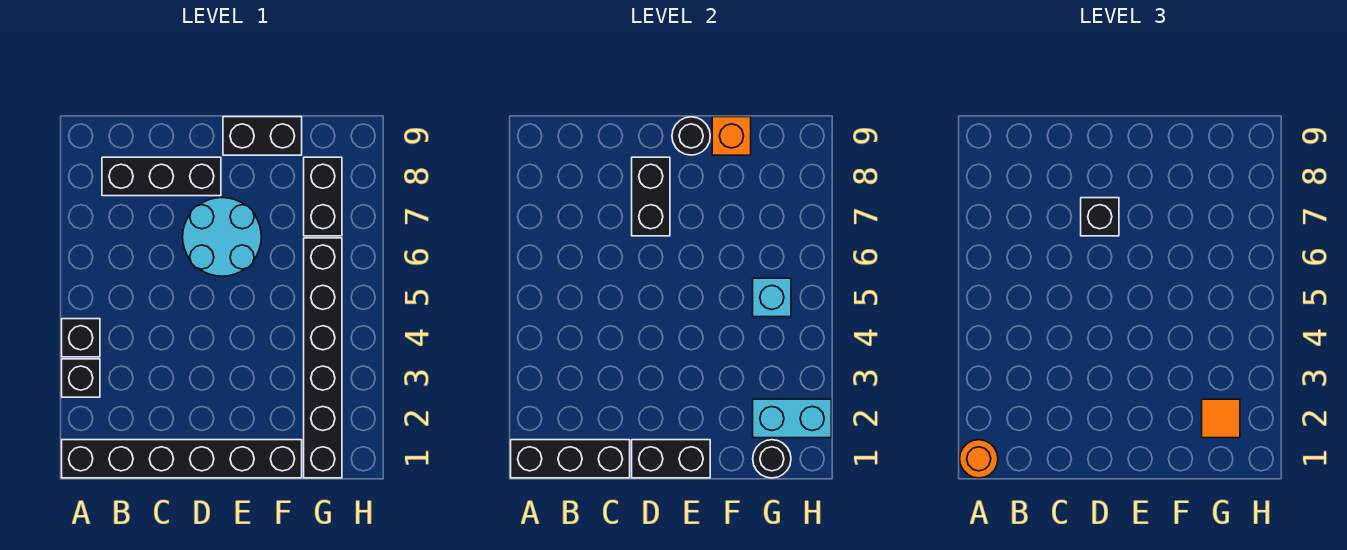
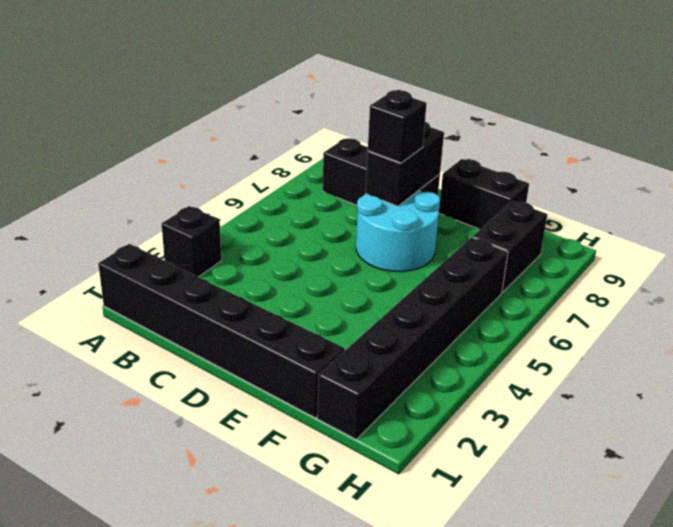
none -> black 1x1 brick [62,319,100,357]
none -> black 1x3 brick [511,440,630,478]
none -> black 1x2 brick [632,440,710,478]

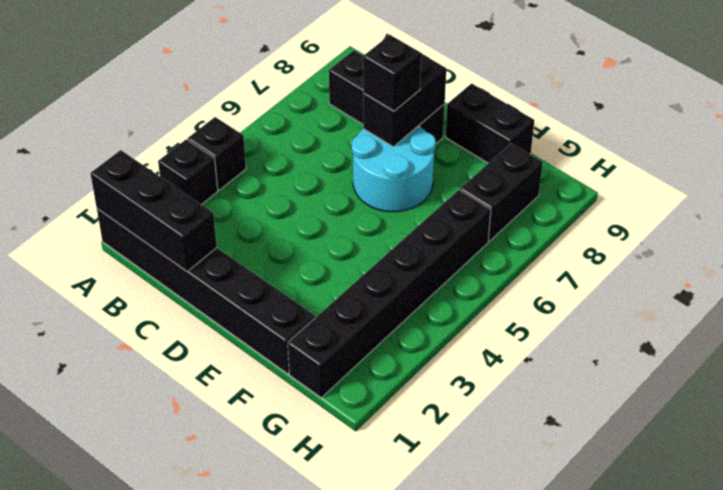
none -> black 1x2 brick [632,440,710,478]
none -> black 1x1 round brick [672,117,710,155]
none -> orange 1x1 brick [712,117,751,155]

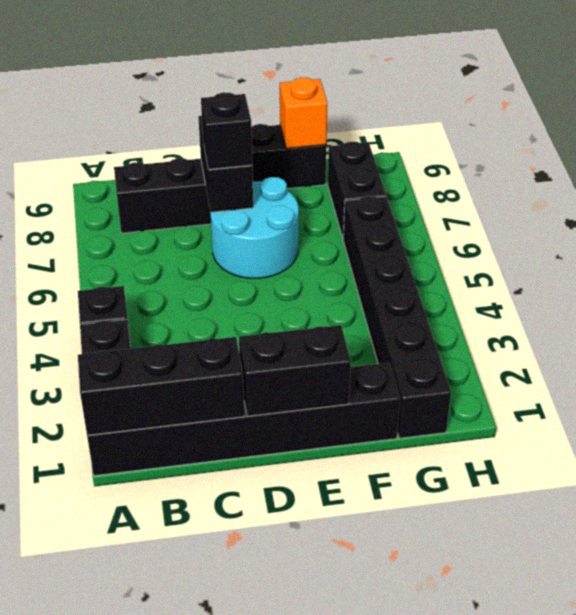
none -> black 1x1 round brick [672,117,710,155]
none -> black 1x1 round brick [753,440,791,478]
none -> cyan 1x2 brick [753,399,831,438]

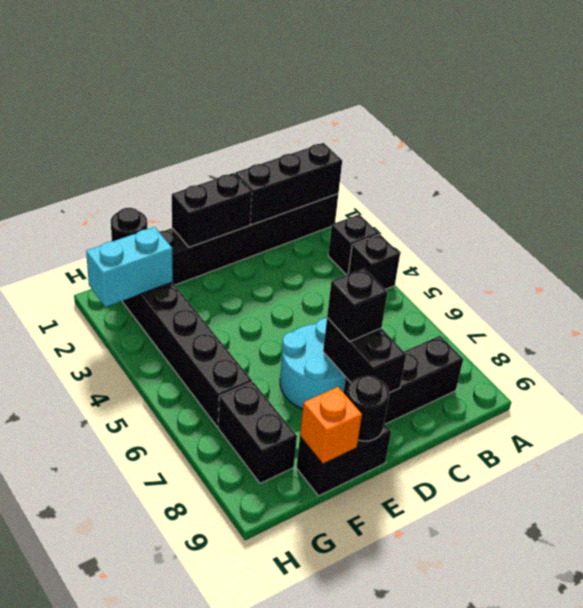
none -> cyan 1x1 brick [753,278,791,317]
none -> orange 1x1 round brick [960,440,998,478]
none -> orange 1x1 tile [1202,399,1240,438]

